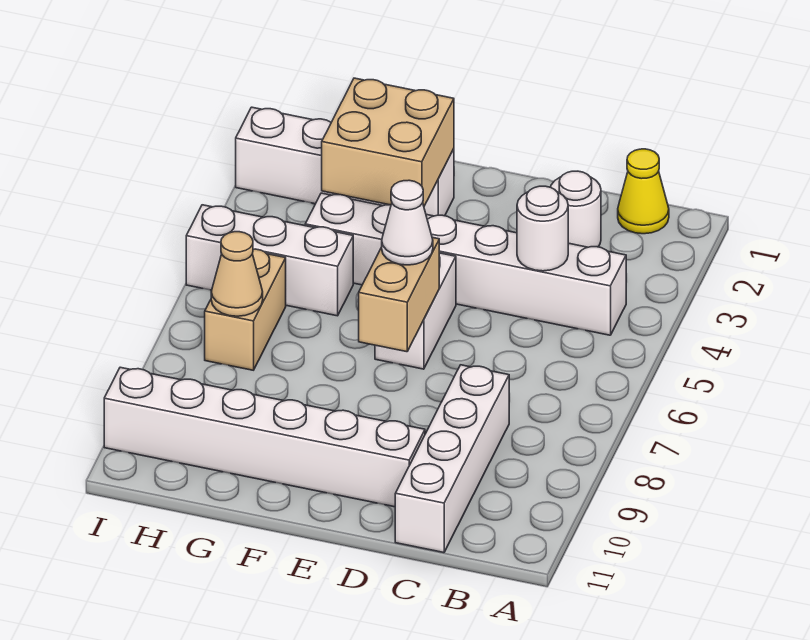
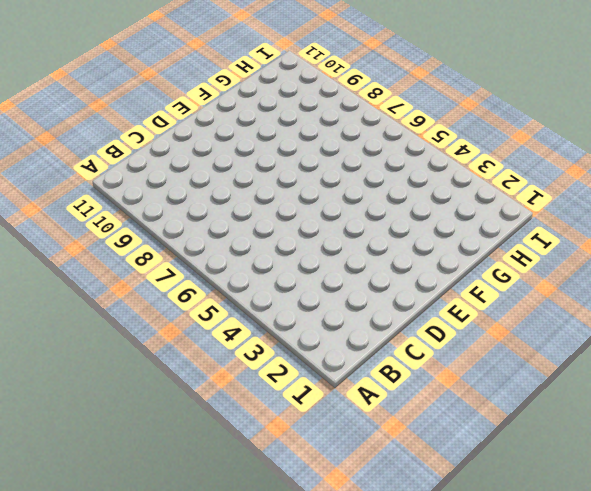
none -> yellow 1x1 cone [618,149,669,234]
none -> white 1x6 brick [305,193,626,335]
none -> white 1x1 round brick [551,171,601,247]

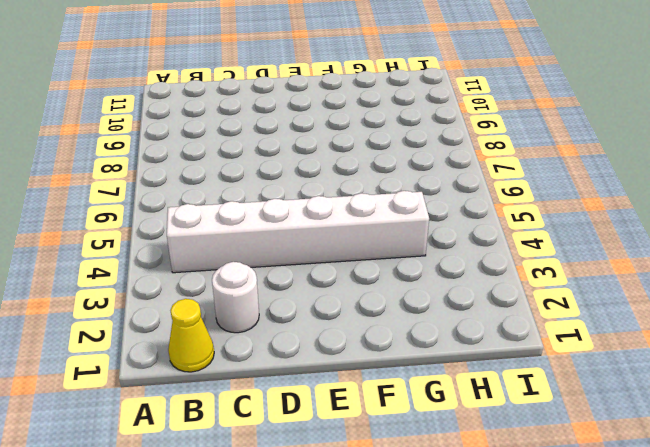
none -> white 1x4 brick [395,365,509,553]
none -> white 1x6 brick [104,367,425,507]
none -> white 1x2 brick [375,253,456,369]

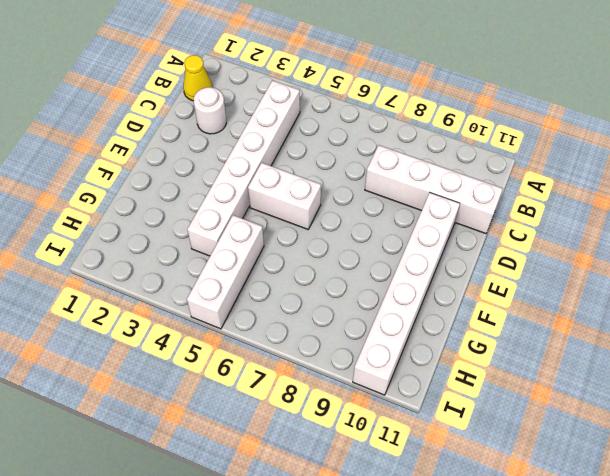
none -> white 1x4 brick [236,107,454,216]
none -> tan 1x2 brick [205,249,286,370]
none -> white 1x1 round brick [517,186,568,271]

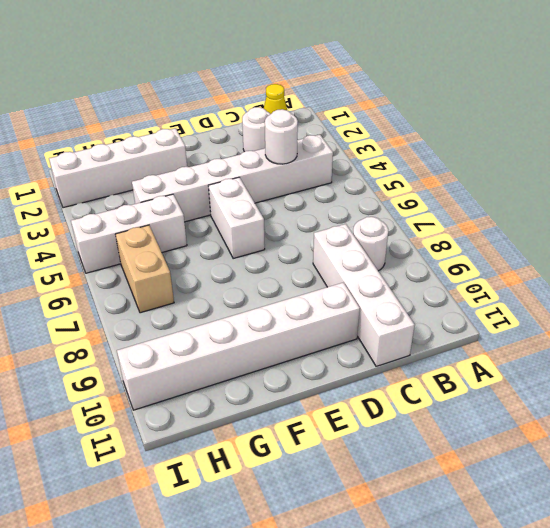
white 1x1 round brick [353,217,388,271] -> none
none -> tan 1x2 brick [359,237,439,352]
none -> tan 2x2 brick [322,78,454,206]
none -> tan 1x1 cone [211,232,263,316]

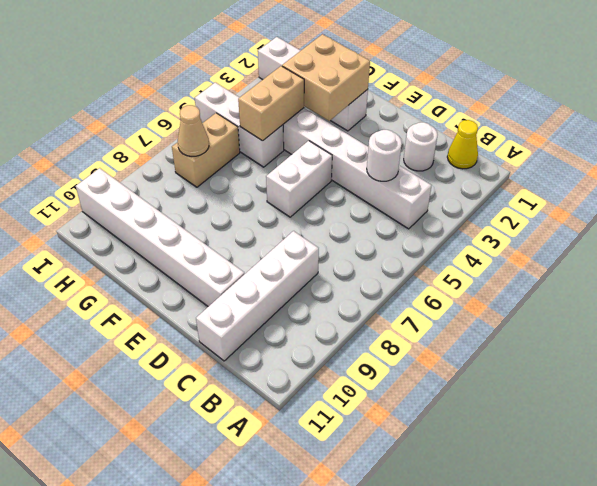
tan 1x2 brick [238,66,304,141] -> tan 1x2 brick moved to [359,237,439,352]
none -> white 1x1 cone [382,180,433,265]

